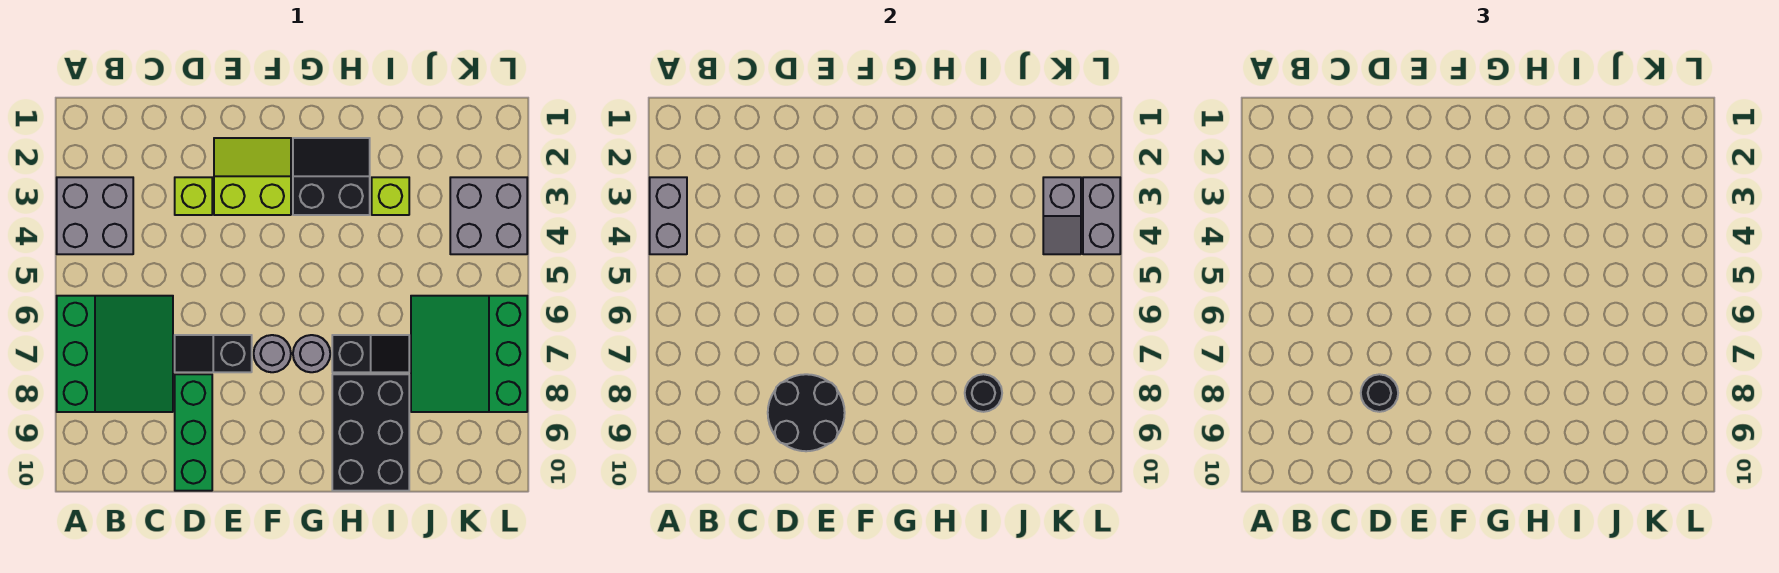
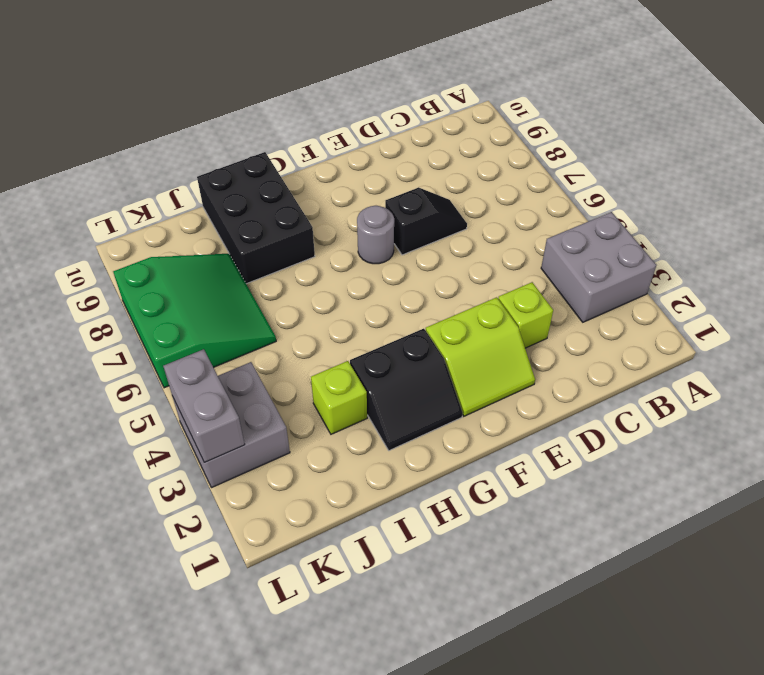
none -> green 3x3 slope [57,296,173,412]
none -> green 1x3 brick [175,374,212,491]
none -> grey 1x1 round brick [293,335,330,372]

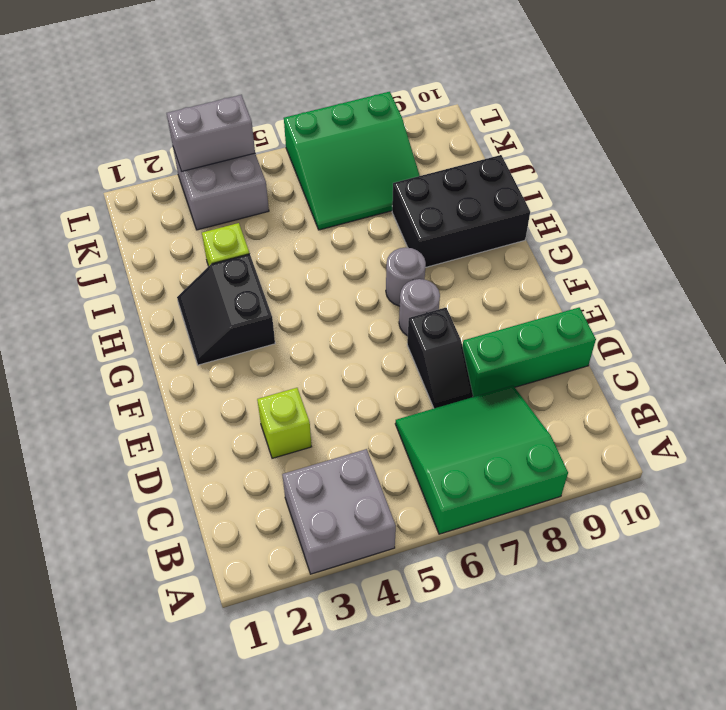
none -> lime 2x2 slope [214,138,291,215]
none -> black 1x2 slope [332,335,409,372]
none -> grey 1x2 brick [650,177,687,254]

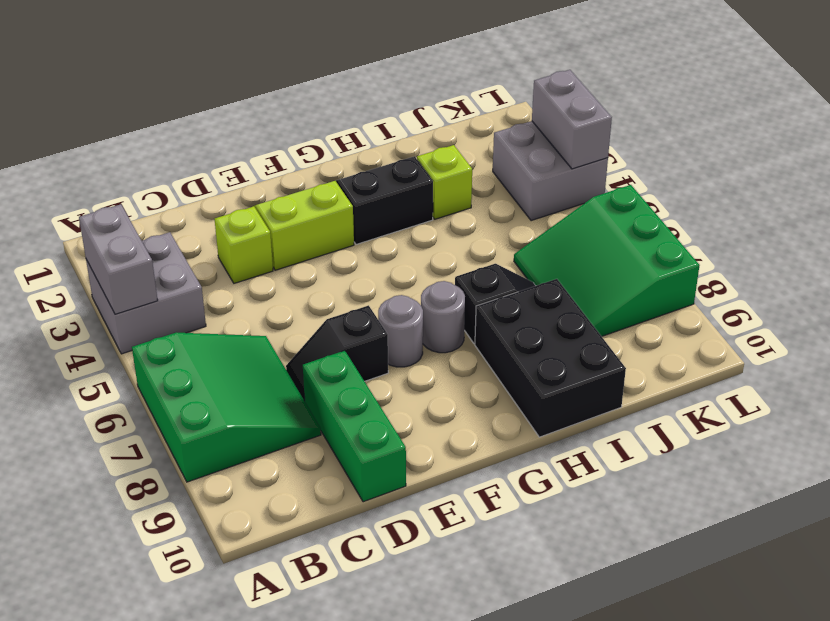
none -> black 2x2 round brick [768,374,845,451]
none -> black 1x1 round brick [965,374,1002,412]
none -> grey 1x2 slope [1043,177,1081,254]

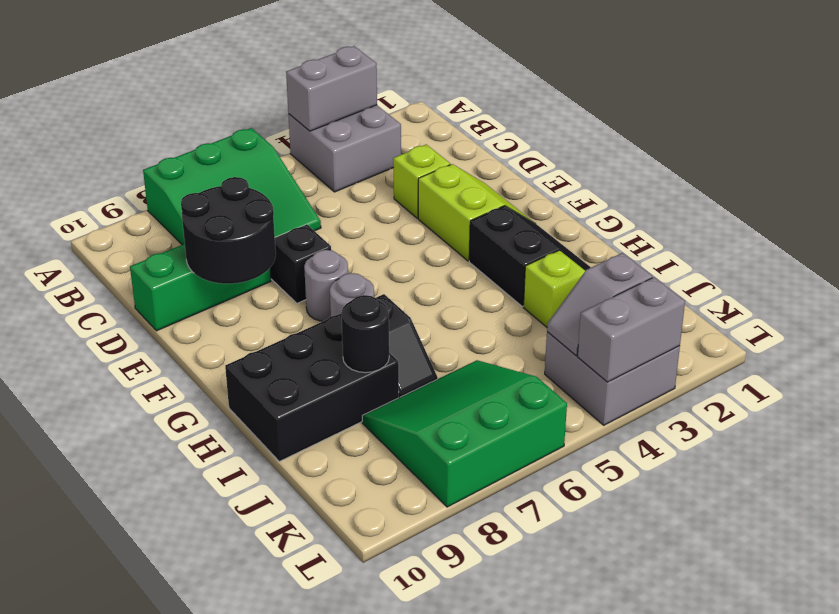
none -> black 1x1 round brick [1361,374,1398,412]

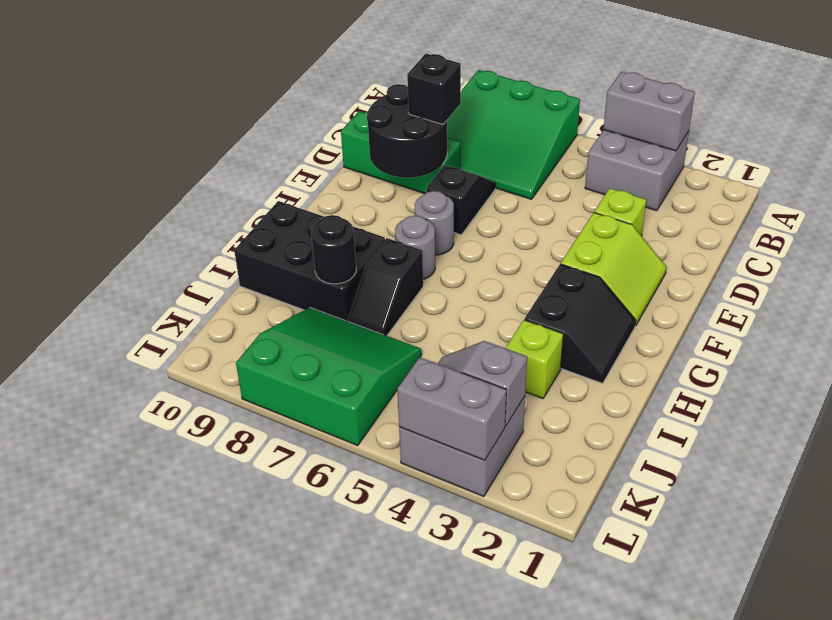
black 1x1 brick [407,54,461,124] -> black 1x1 round brick [1361,374,1398,412]

